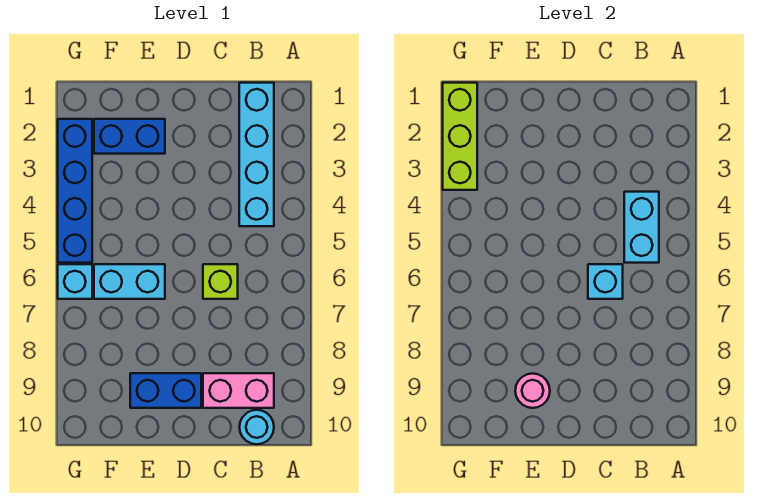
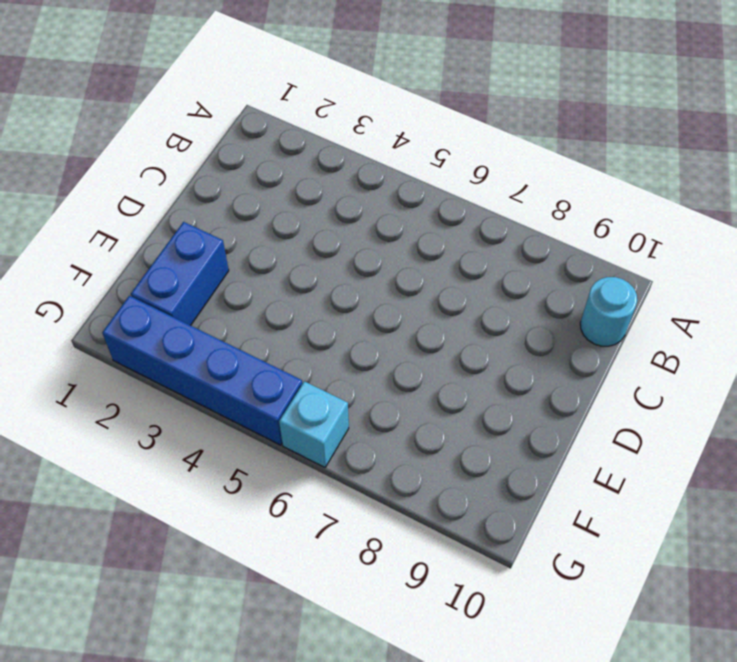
none -> cyan 1x4 brick [239,83,274,226]
none -> pink 1x2 brick [203,373,274,408]
none -> lime 1x1 brick [203,264,238,299]

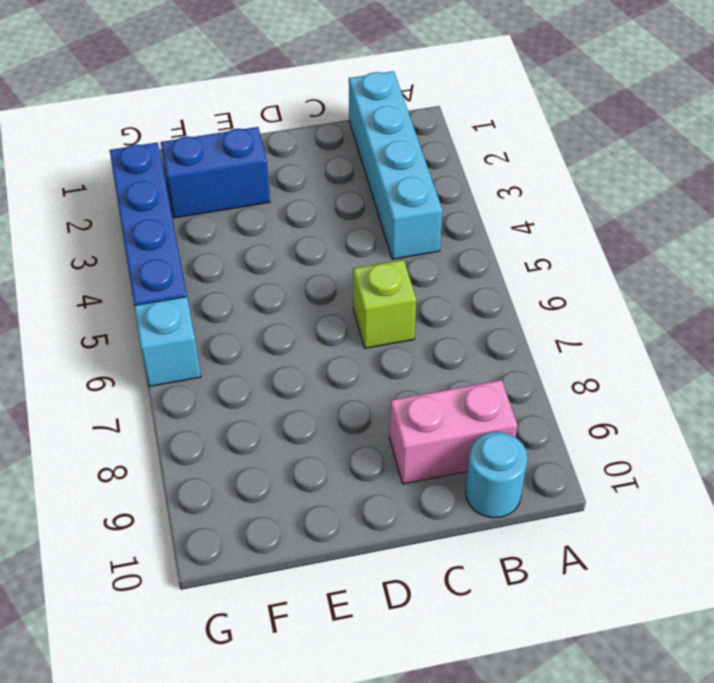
none -> blue 1x2 brick [130,373,201,408]
none -> cyan 1x2 brick [94,264,165,299]
none -> cyan 1x2 brick [624,192,659,263]

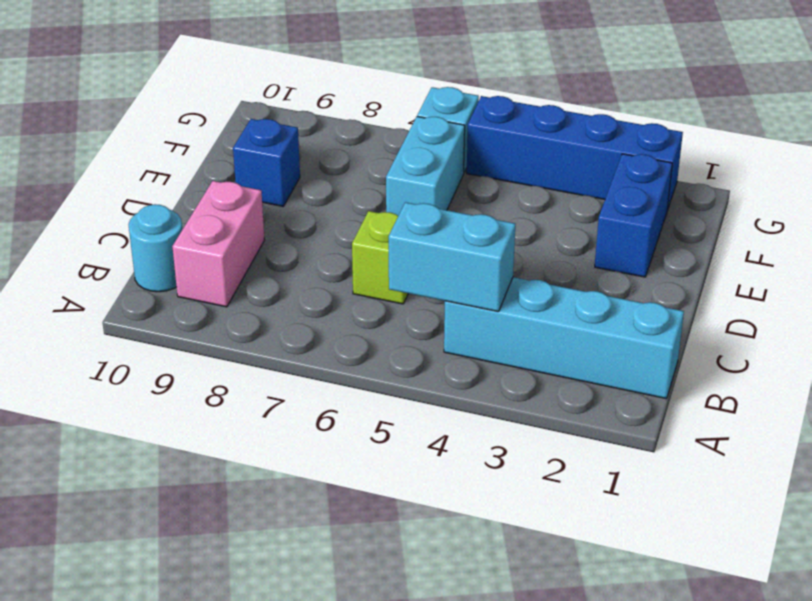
blue 1x1 brick [233,119,300,206] -> blue 1x2 brick [130,373,201,408]
none -> cyan 1x1 brick [588,264,623,299]
none -> pink 1x1 round brick [515,373,550,408]
none -> lime 1x3 brick [443,83,477,190]

